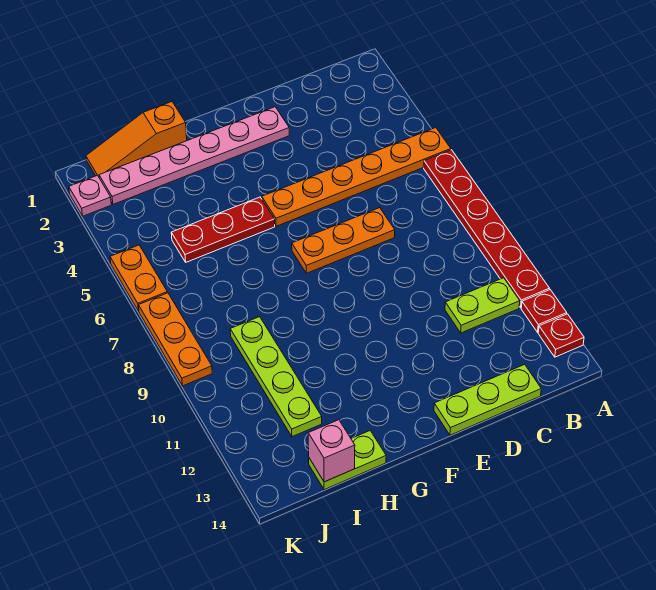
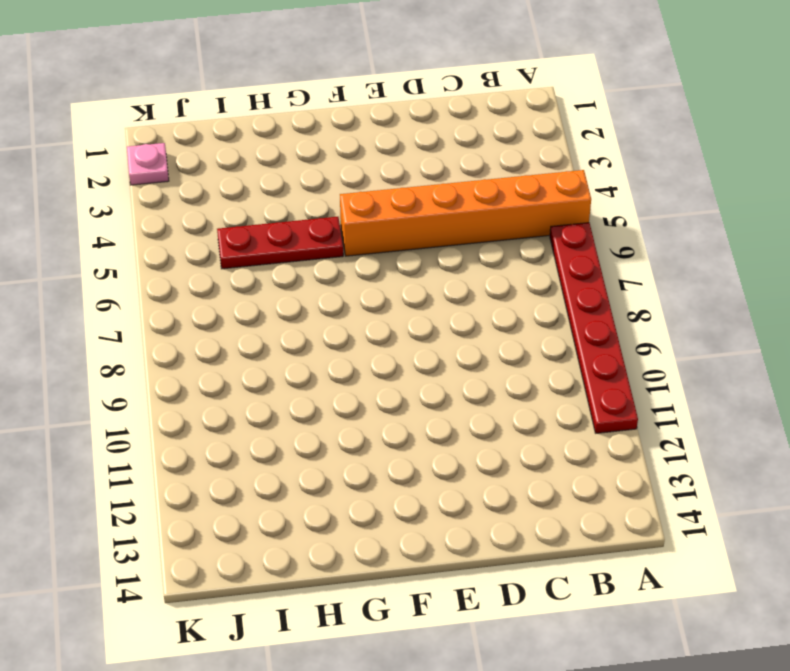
orange 1x6 brick [340,170,591,256] -> orange 1x6 plate [262,128,451,226]
none -> red 1x1 plate [521,290,567,332]
none -> red 1x1 plate [538,314,584,357]
none -> lime 1x2 plate [445,278,520,333]

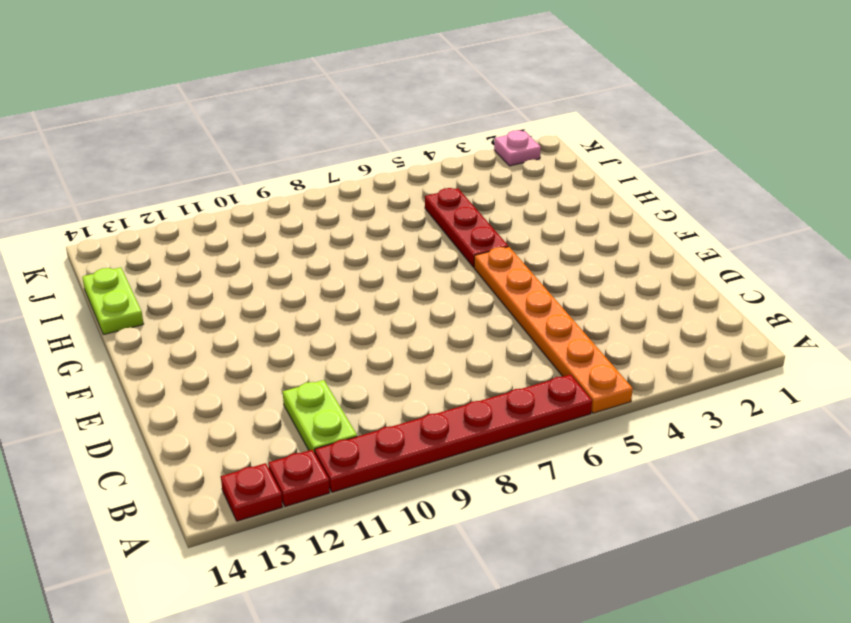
none -> lime 1x3 plate [434,364,541,435]
none -> orange 1x3 plate [292,208,395,273]
none -> pink 1x6 plate [99,107,289,204]

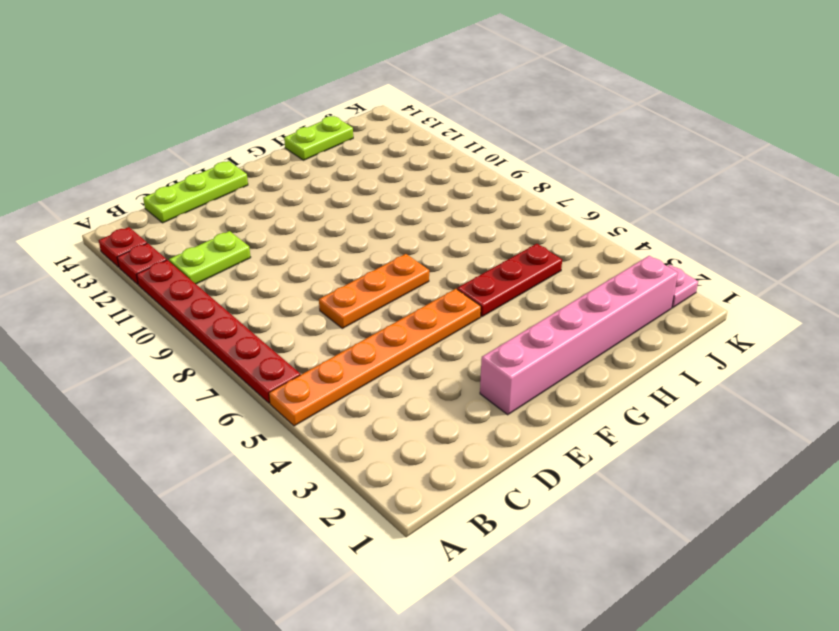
pink 1x6 brick [480,256,678,415] -> pink 1x6 plate [99,107,289,204]
none -> orange 1x3 slope [86,102,187,177]
none -> lime 1x4 plate [230,317,322,437]
none -> orange 1x2 plate [110,245,167,311]

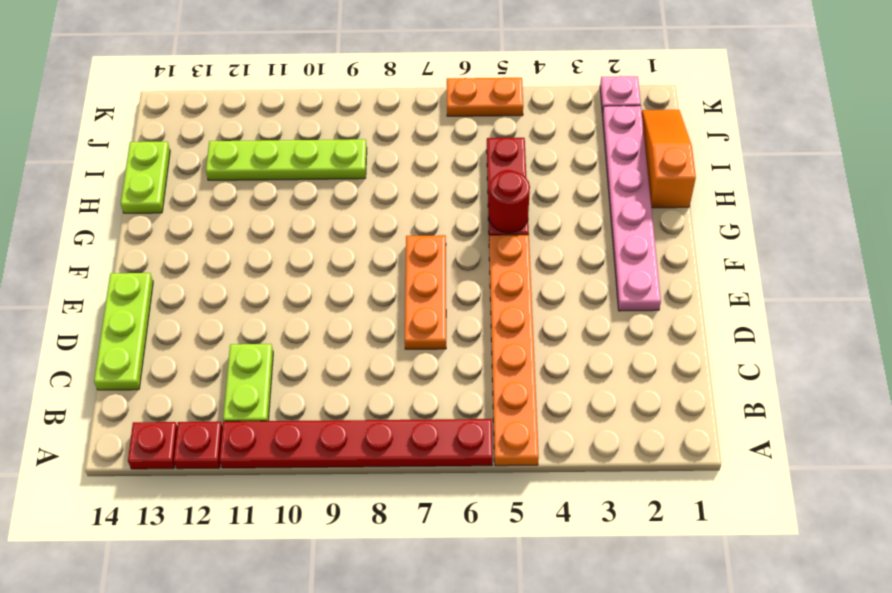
red 1x1 round brick [489,171,530,233] -> none
none -> orange 1x3 plate [139,293,212,386]
none -> pink 1x1 brick [308,420,355,482]

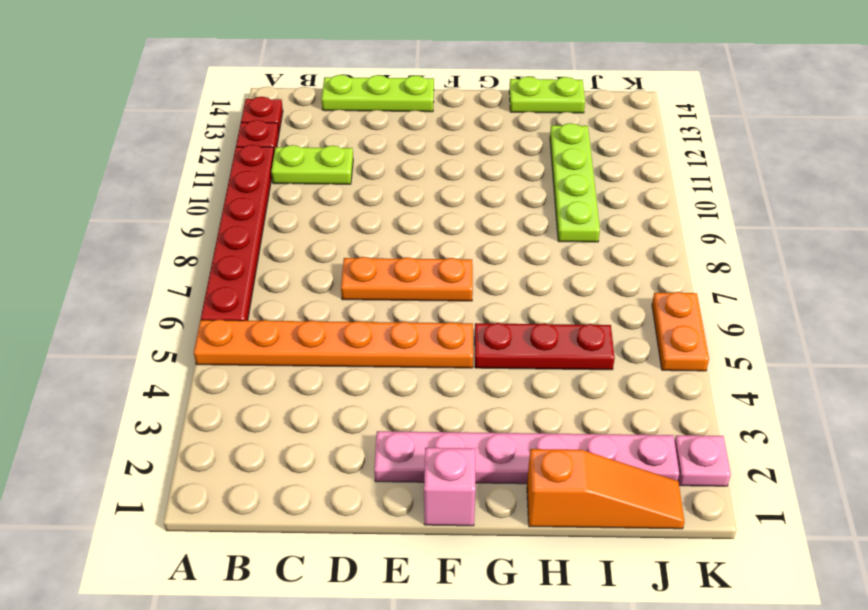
pink 1x1 brick [424,448,476,526] -> pink 1x1 brick moved to [308,420,355,482]
none -> orange 1x3 plate [139,293,212,386]

